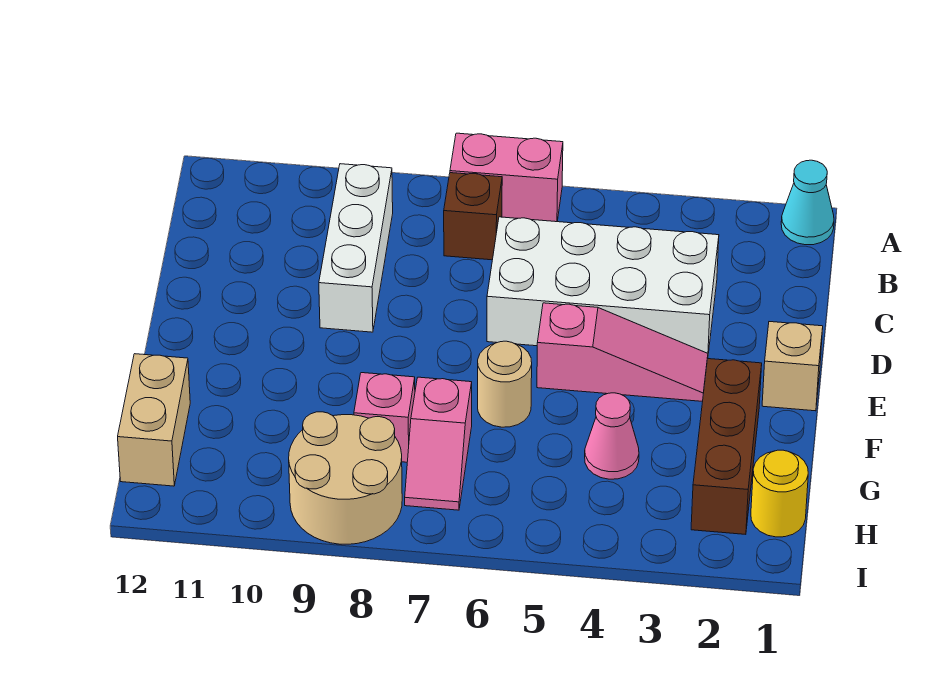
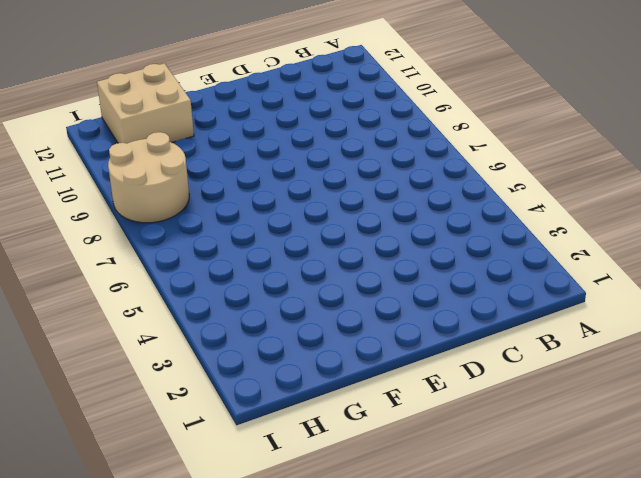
tan 2x2 brick [97,63,194,144] -> tan 1x2 brick [118,354,190,486]
none -> cyan 1x1 cone [781,160,834,245]
none -> pink 1x2 brick [450,133,563,222]
none -> brown 1x1 brick [444,173,502,260]

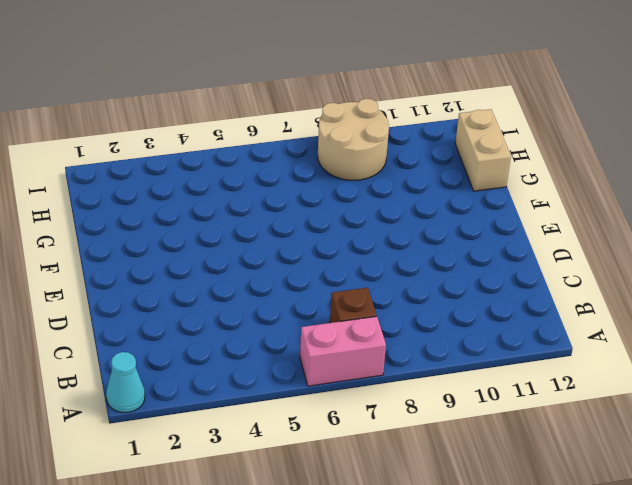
none -> white 1x3 brick [319,164,393,332]
none -> white 2x4 brick [487,217,719,353]
none -> tan 1x1 brick [762,322,823,411]

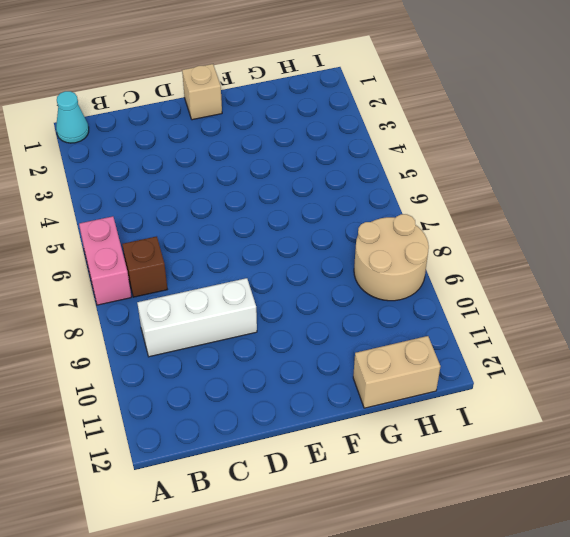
none -> white 2x4 brick [487,217,719,353]
none -> pink 1x3 slope [537,303,708,401]
none -> brown 1x3 brick [691,359,762,534]

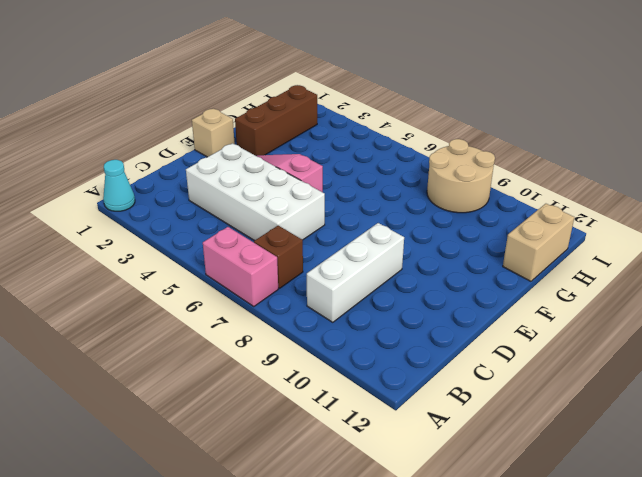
none -> tan 1x1 round brick [478,341,532,427]
none -> pink 1x1 cone [585,393,639,479]
none -> pink 1x2 slope [405,377,472,510]

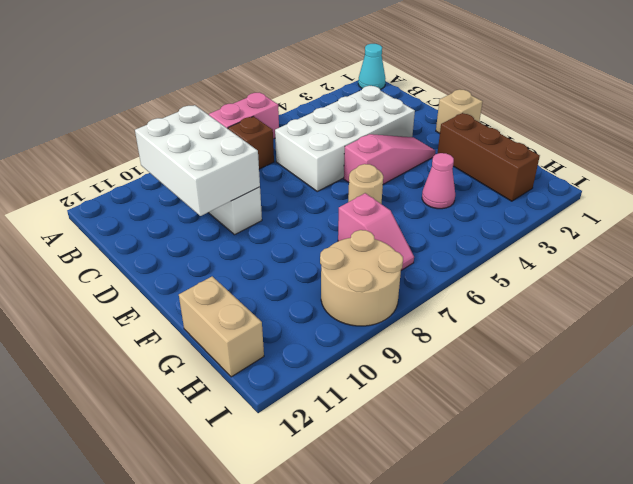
white 2x3 brick [135,105,260,216] -> none
none -> pink 1x1 brick [354,373,415,462]
none -> yellow 1x1 round brick [751,450,808,537]

